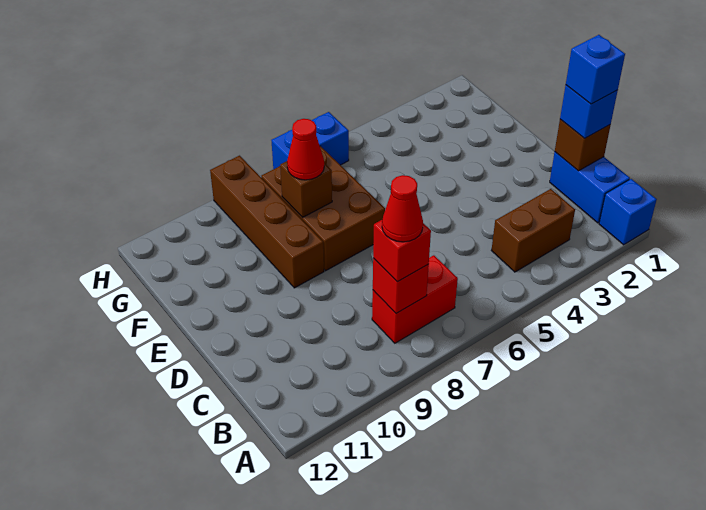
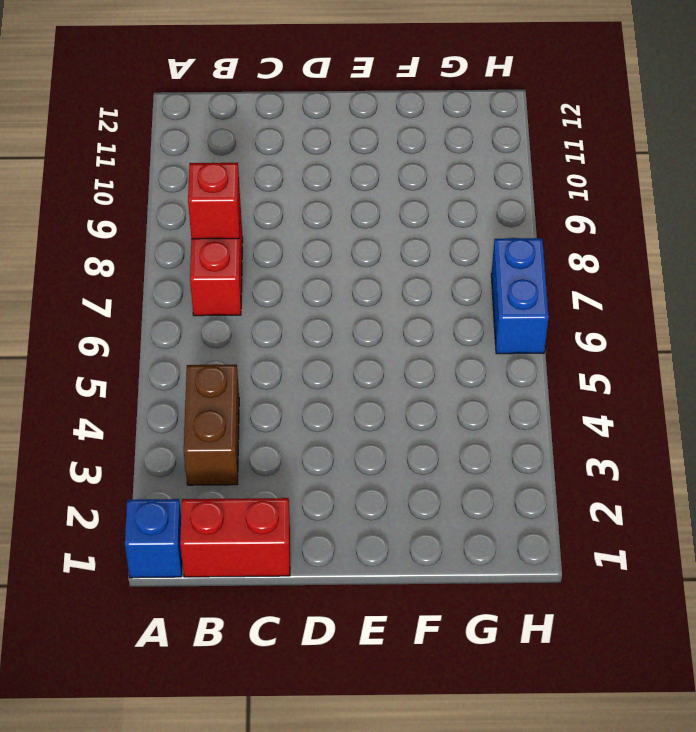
red 1x2 brick [180,498,290,577] -> blue 1x2 brick [550,152,630,223]
none -> brown 2x3 brick [261,146,385,271]
none -> brown 1x4 brick [210,156,324,288]
none -> brown 1x1 brick [555,119,610,171]

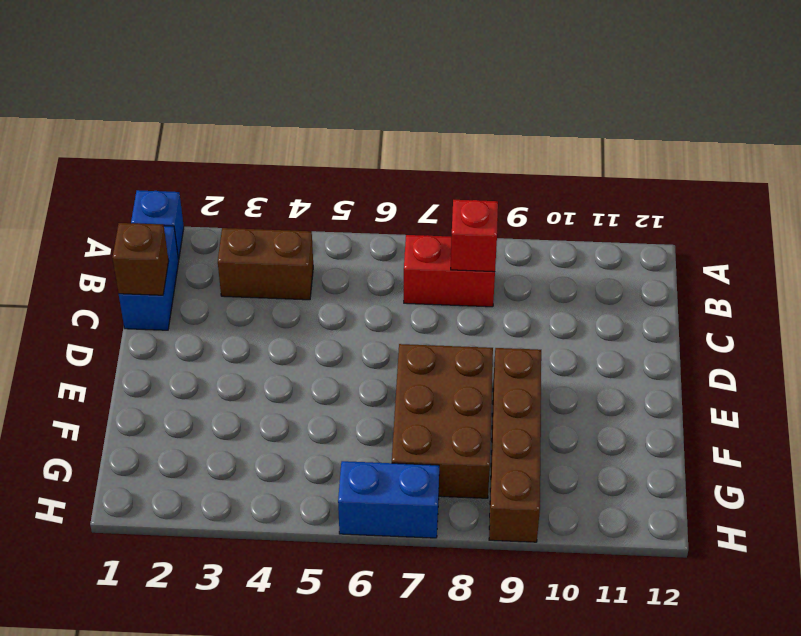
none -> brown 1x1 brick [280,161,332,217]
none -> red 1x1 brick [373,220,431,282]
none -> blue 1x1 brick [560,85,618,138]

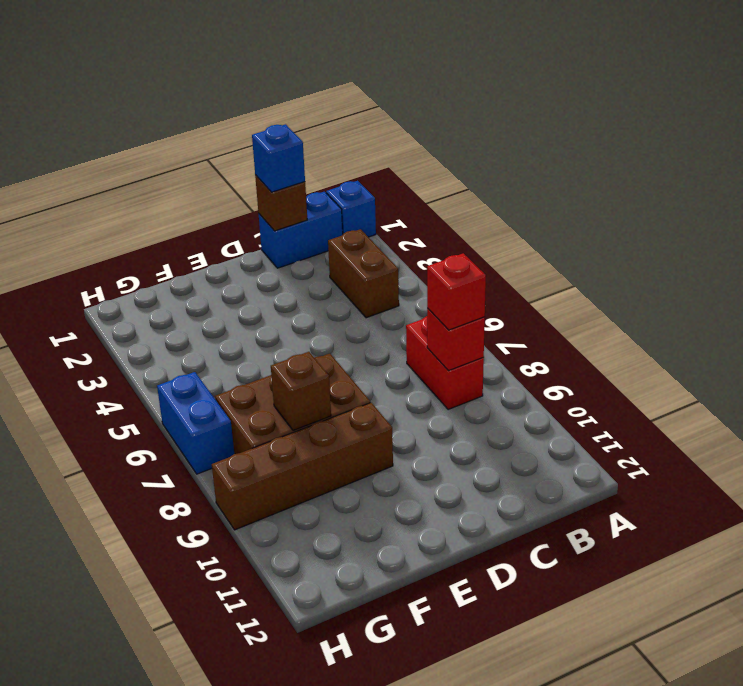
none -> red 1x1 cone [287,119,324,180]
none -> red 1x1 cone [382,175,423,242]
none -> blue 1x1 brick [566,35,625,104]

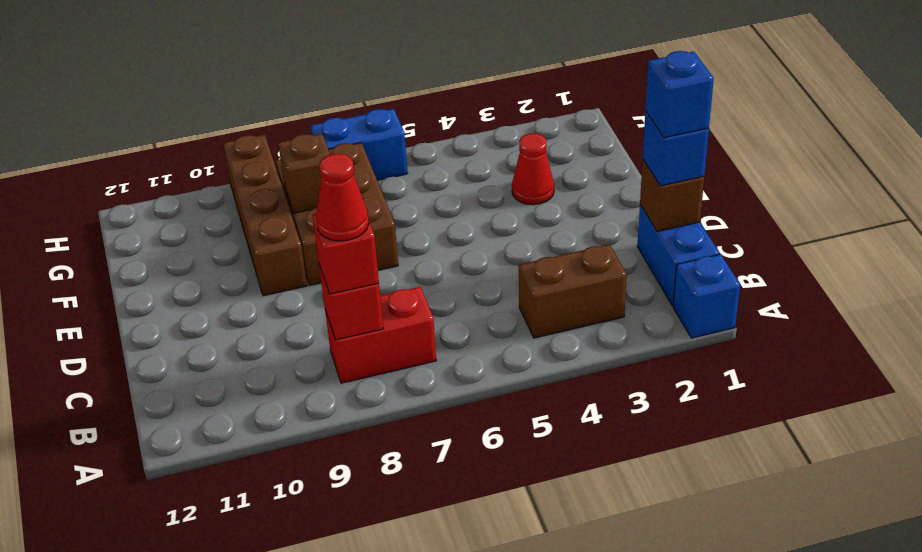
red 1x1 cone [512,133,554,205] -> red 1x1 cone moved to [287,119,324,180]

